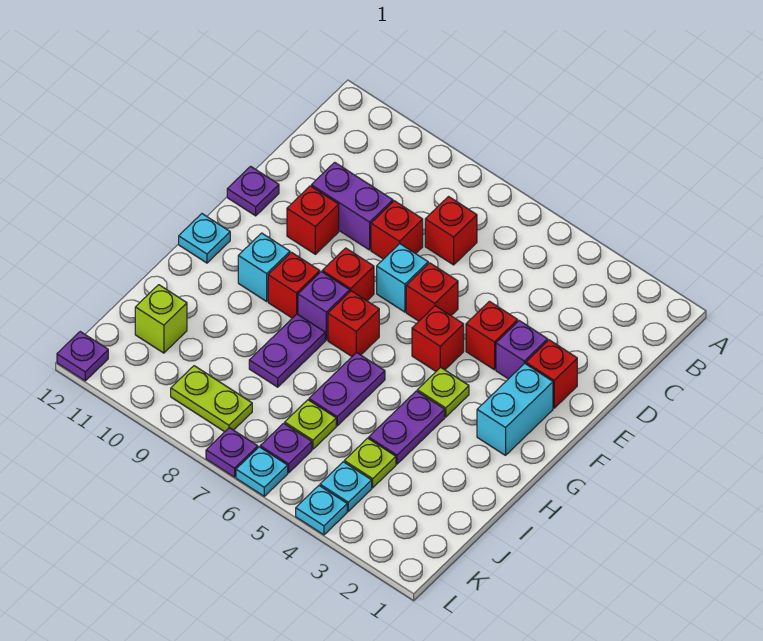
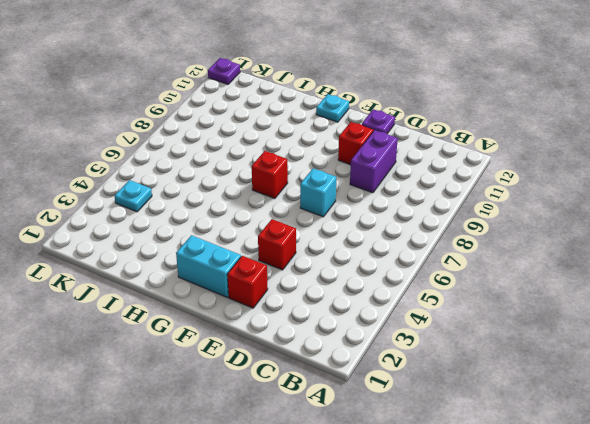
none -> red 1x1 brick [425,197,477,265]
none -> red 1x1 brick [371,201,423,259]
none -> purple 1x1 brick [496,321,548,379]
none -> red 1x1 brick [406,263,458,321]

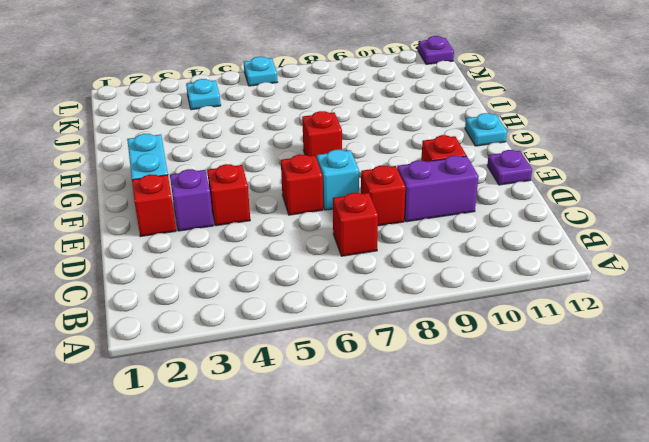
none -> red 1x1 brick [412,306,464,371]
none -> red 1x1 brick [322,248,374,301]
none -> lime 1x1 plate [417,367,469,417]
none -> purple 1x1 brick [298,272,350,340]

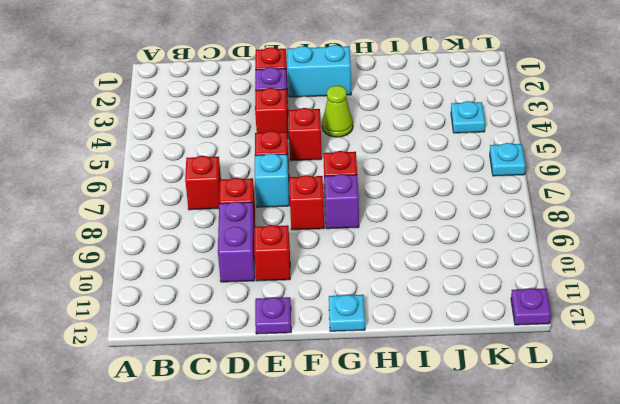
lime 1x1 cone [322,86,353,137] -> lime 1x1 plate [417,367,469,417]
none -> red 1x1 brick [268,252,320,318]
none -> cyan 1x1 brick [238,233,290,301]
none -> purple 1x2 plate [369,391,445,464]
none -> purple 1x2 plate [309,352,385,426]

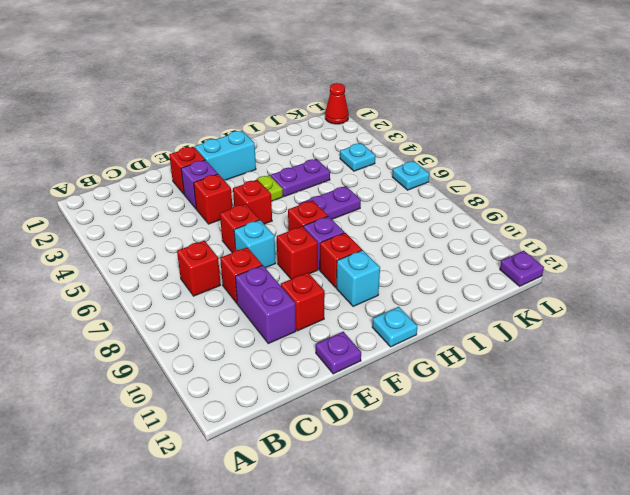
red 1x1 cone [325,83,349,124] -> none
none -> purple 1x2 plate [249,314,325,387]
none -> lime 1x1 plate [344,438,396,488]
none -> lime 1x1 plate [285,400,336,449]
none -> lime 1x1 brick [135,285,187,353]

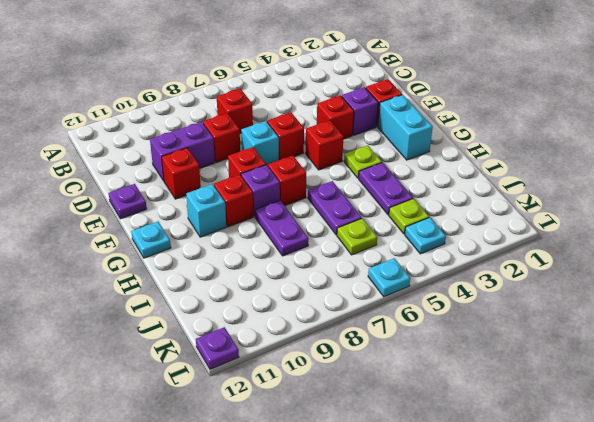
none -> lime 1x1 brick [135,285,187,353]
none -> purple 1x1 plate [260,423,312,473]
none -> lime 1x2 plate [171,366,252,432]
none -> cyan 1x1 plate [296,486,347,535]

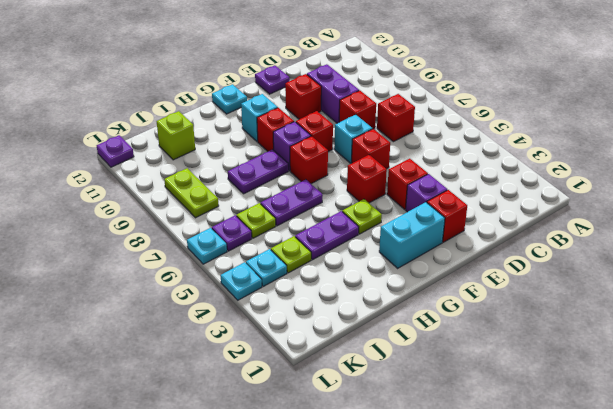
none -> purple 1x1 plate [206,428,258,477]

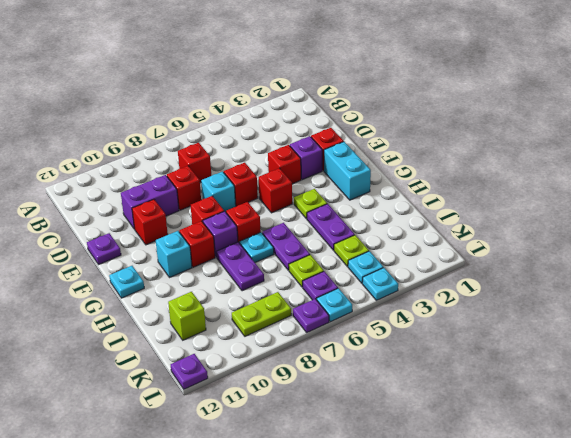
cyan 1x1 plate [240,232,274,263] -> none

